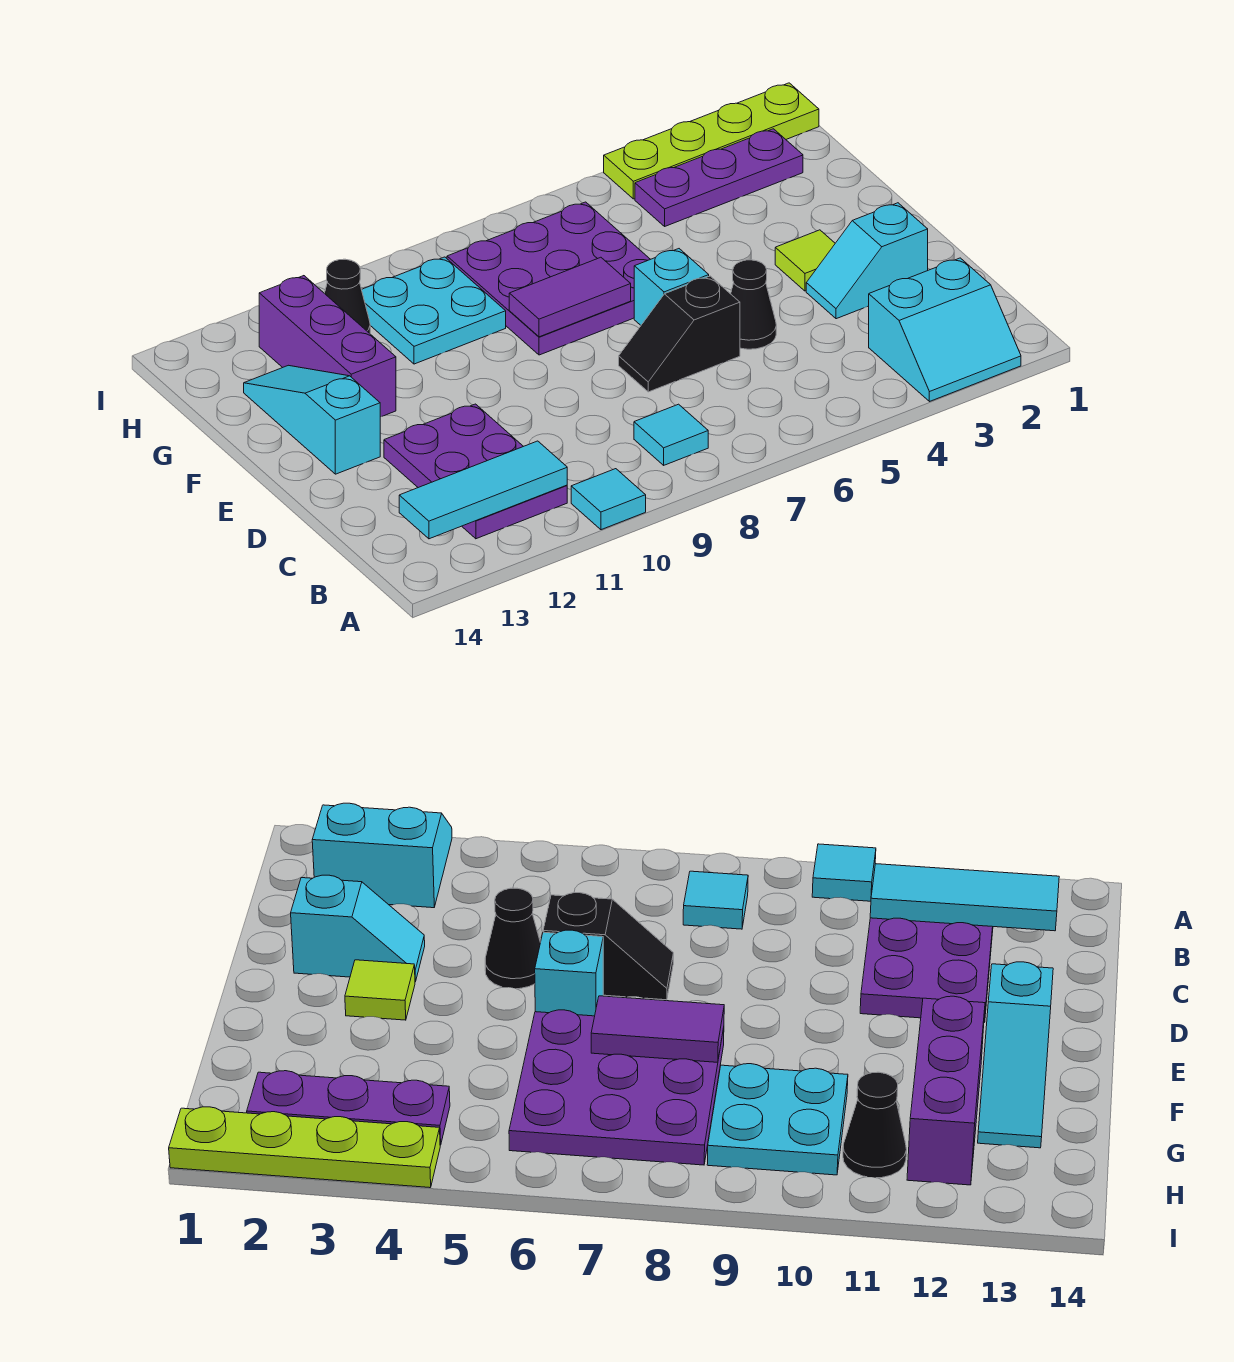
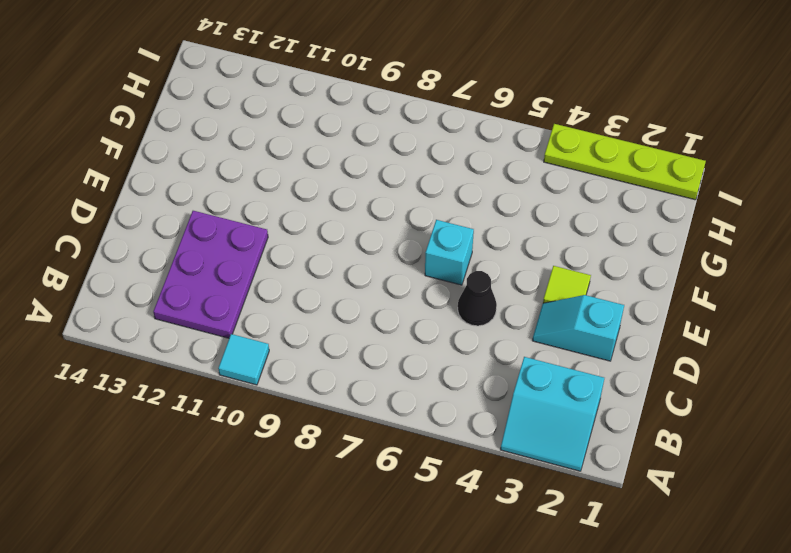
none -> cyan 1x1 tile [634,404,708,465]
none -> black 1x2 slope [619,276,740,392]
none -> cyan 1x3 slope [244,365,380,474]

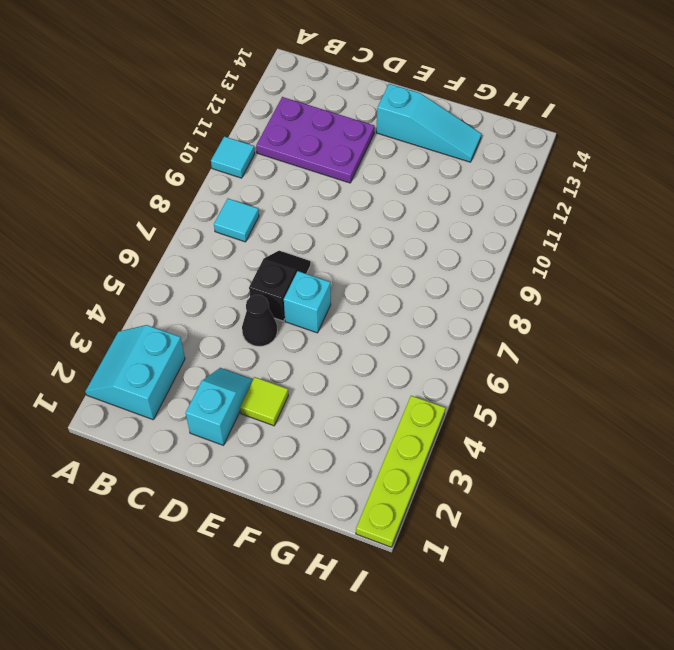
none -> purple 3x3 plate [447,202,650,355]
none -> purple 1x3 brick [259,276,396,417]
none -> cyan 2x2 plate [362,257,506,364]

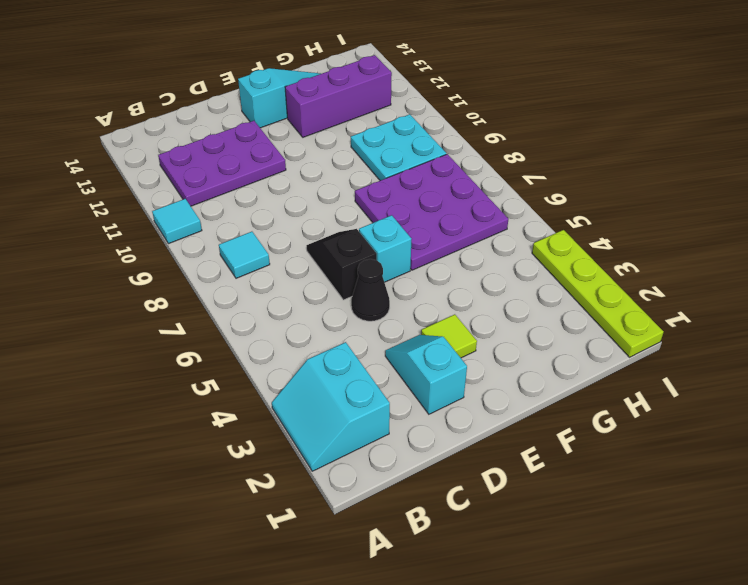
none -> purple 1x3 plate [635,129,803,226]
none -> black 1x1 cone [324,259,370,333]
none -> cyan 1x3 tile [399,441,567,539]

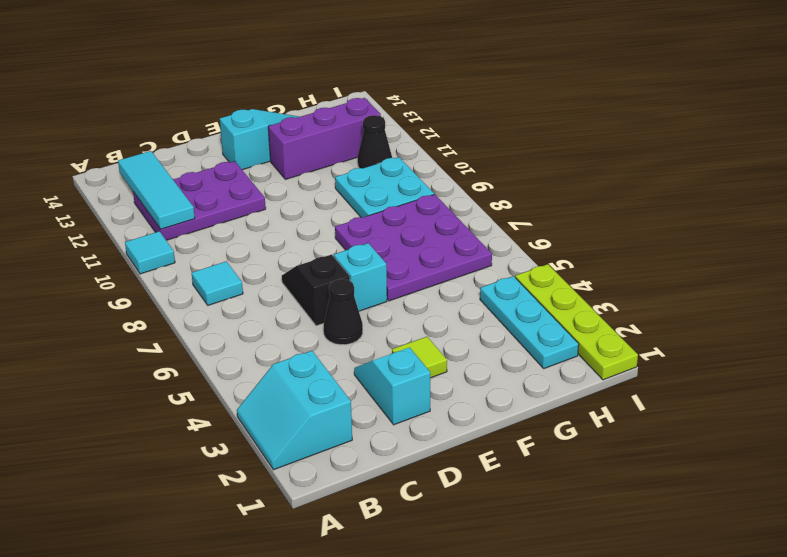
cyan 1x3 plate [480,276,579,369] -> purple 1x3 plate [635,129,803,226]
none -> purple 1x2 tile [509,257,631,337]

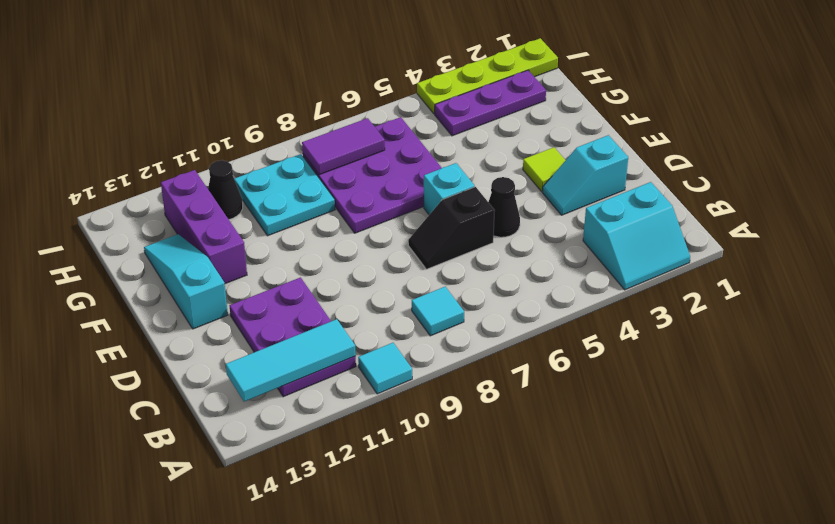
purple 1x2 tile [302,118,385,175] -> purple 1x2 tile moved to [509,257,631,337]

